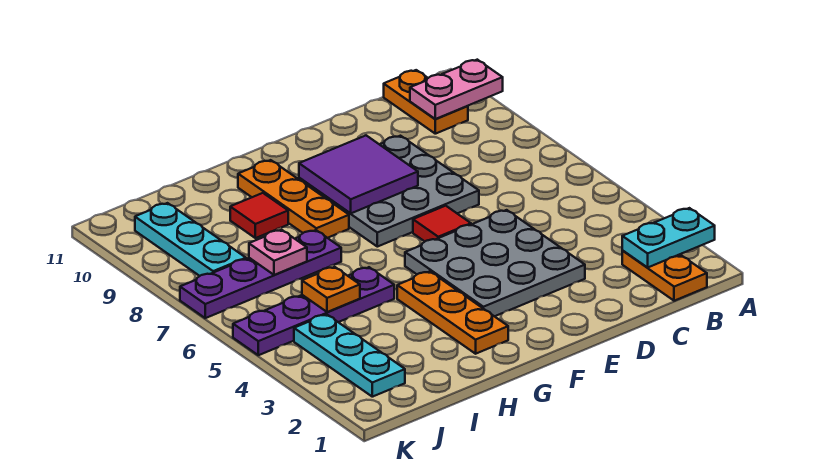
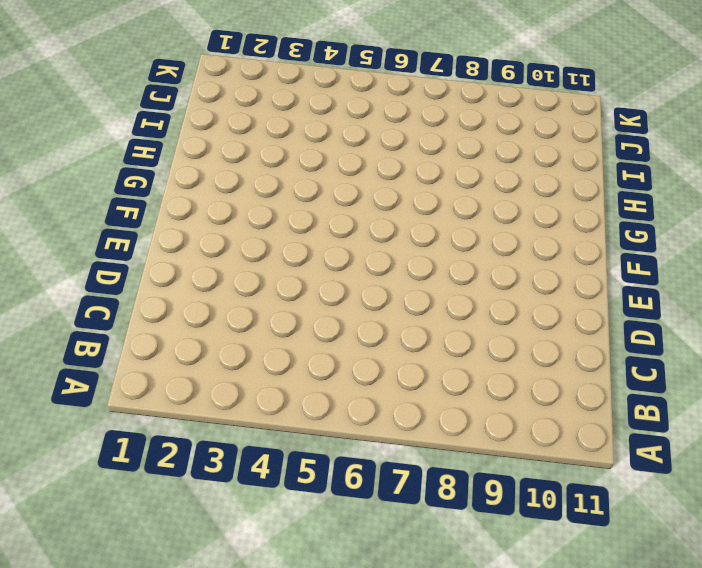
none -> orange 1x2 plate [622,250,707,301]
none -> orange 1x2 plate [384,70,468,134]
none -> grey 3x3 plate [405,210,585,316]

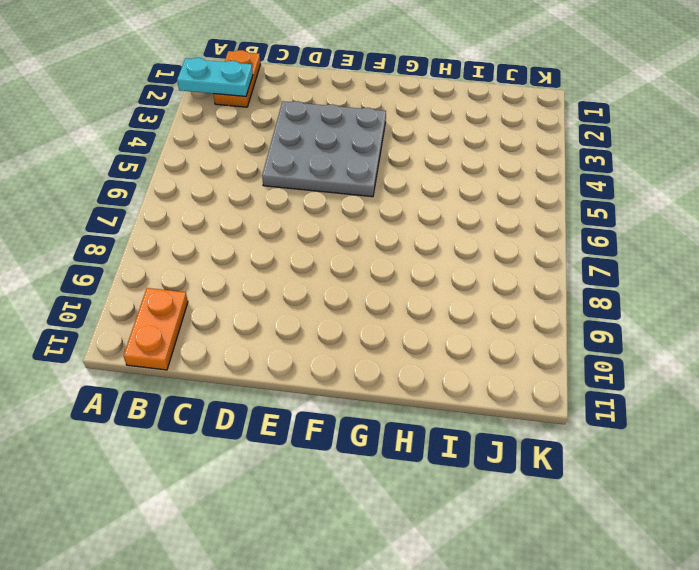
none -> grey 3x3 plate [299,136,479,247]
none -> red 1x1 tile [413,206,471,241]
none -> orange 1x3 plate [397,272,508,354]

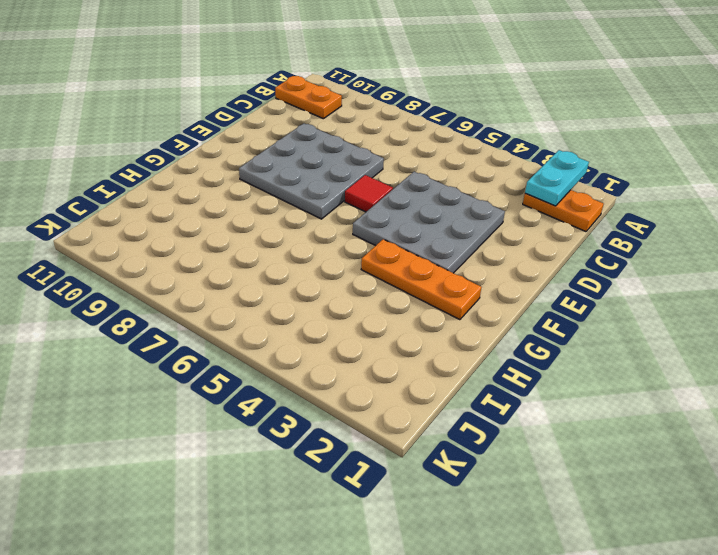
none -> orange 1x3 plate [238,160,349,238]
none -> purple 1x4 plate [233,267,394,355]
none -> purple 1x4 plate [180,230,341,318]

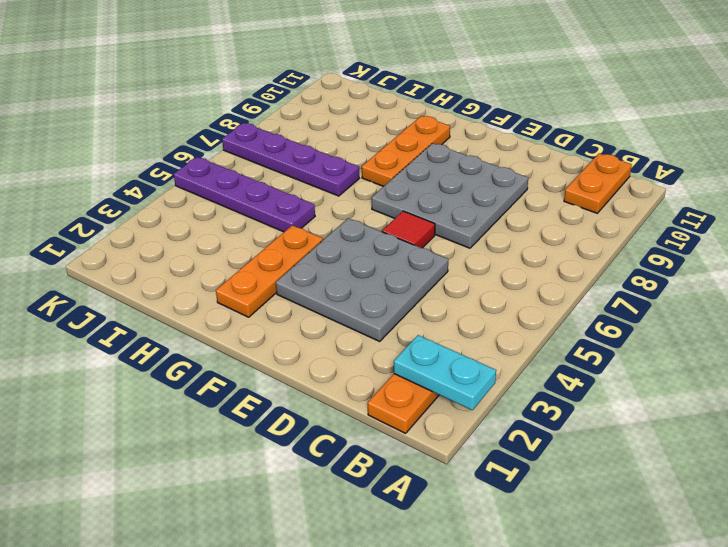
none -> red 1x1 tile [230,193,288,238]
none -> cyan 1x3 plate [294,314,405,397]
none -> cyan 1x3 plate [135,203,246,276]

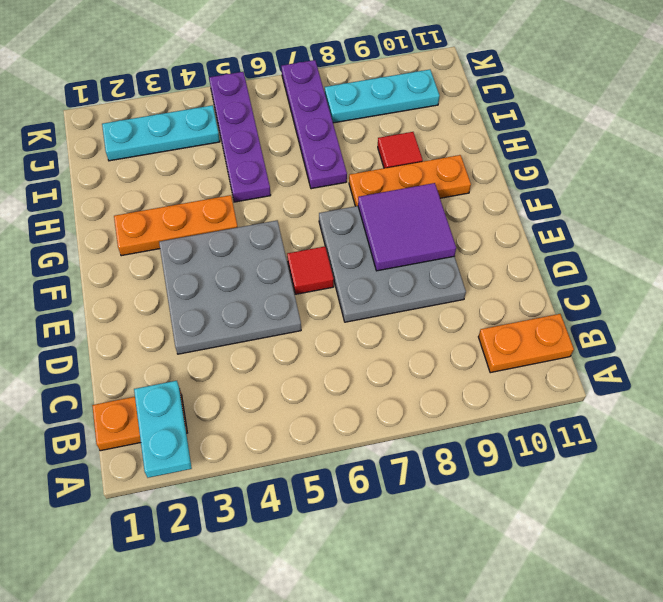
none -> pink 1x2 plate [410,60,503,119]
none -> orange 1x1 plate [302,267,360,312]
none -> pink 1x1 plate [249,230,307,275]

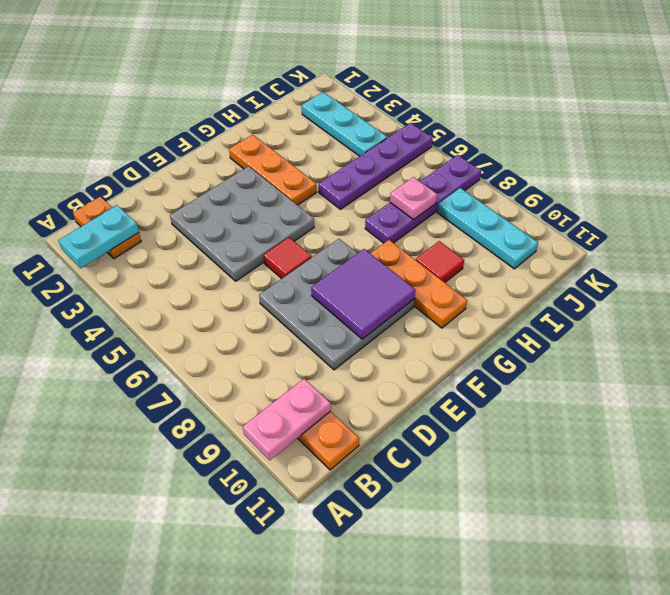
none -> orange 1x1 plate [302,267,360,312]

